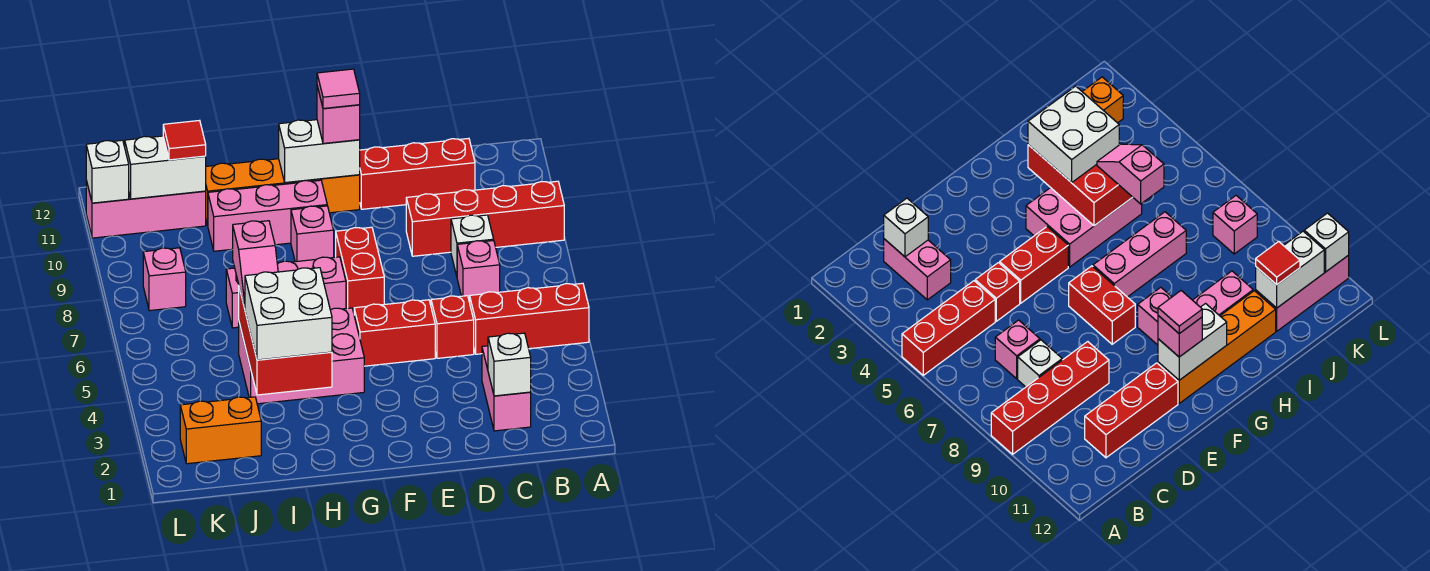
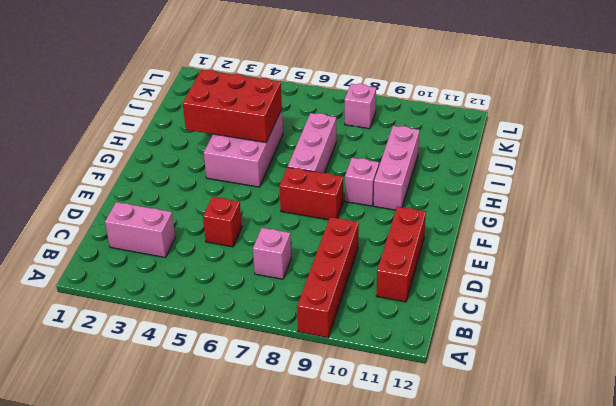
none -> red 1x3 brick [470,283,589,354]
none -> white 1x1 brick [451,215,494,276]
none -> red 1x2 brick [354,300,435,366]

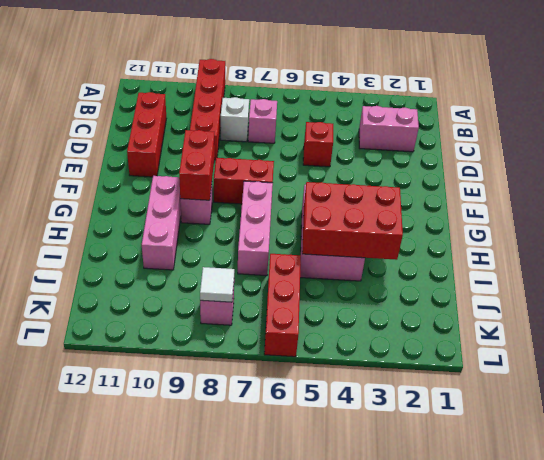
red 1x2 brick [179,130,215,200] -> red 1x2 brick moved to [354,300,435,366]
red 1x3 brick [264,254,301,357] -> red 1x3 brick moved to [470,283,589,354]
white 1x1 tile [200,267,234,302] -> none
none -> orange 1x4 brick [206,159,360,225]
none -> orange 1x2 brick [180,397,261,464]
none -> pink 1x3 brick [86,181,206,238]

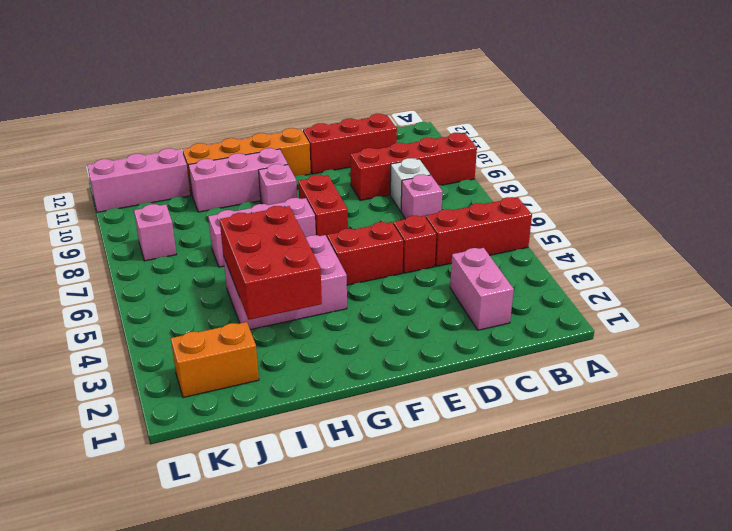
none -> white 1x1 brick [488,333,531,396]
none -> white 1x2 brick [279,120,360,183]
none -> white 1x2 brick [125,136,206,199]

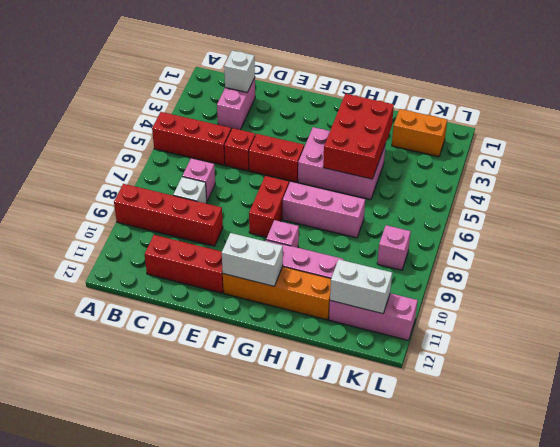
none -> white 1x1 brick [86,140,129,203]
none -> pink 1x1 brick [317,86,360,144]
none -> white 2x2 brick [245,268,332,360]

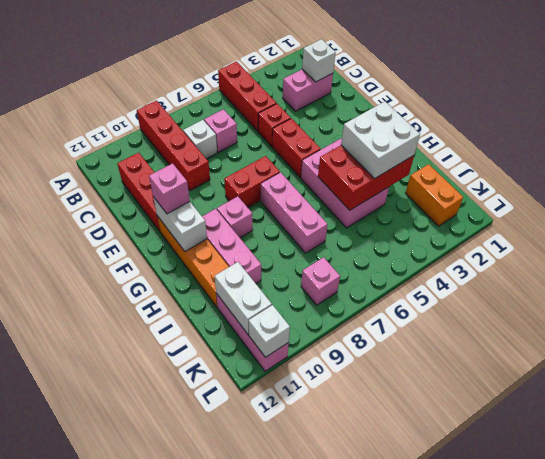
none -> pink 1x2 slope [232,221,278,308]
none -> red 1x1 tile [163,120,206,160]
none -> pink 1x1 tile [317,69,360,109]

